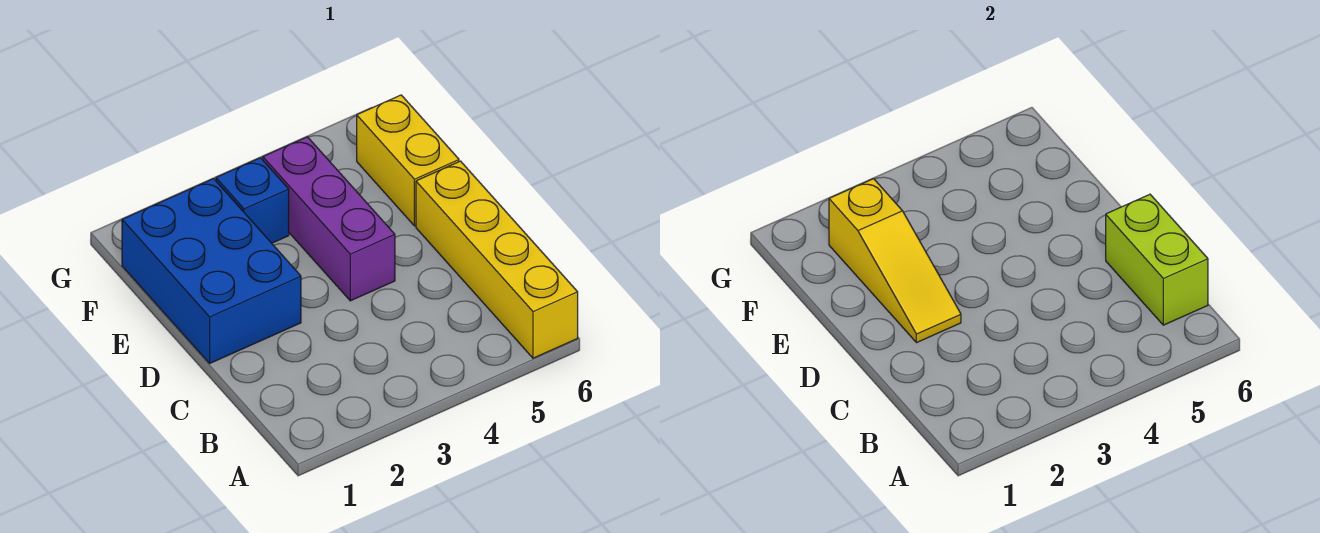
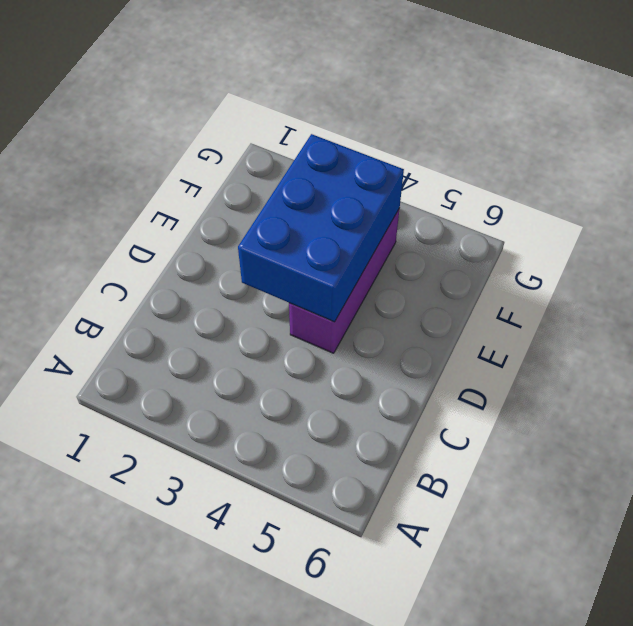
blue 2x3 brick [238,134,404,322] -> blue 2x3 brick moved to [122,179,301,363]
none -> yellow 1x4 brick [416,161,578,358]
none -> yellow 1x2 brick [357,95,459,226]

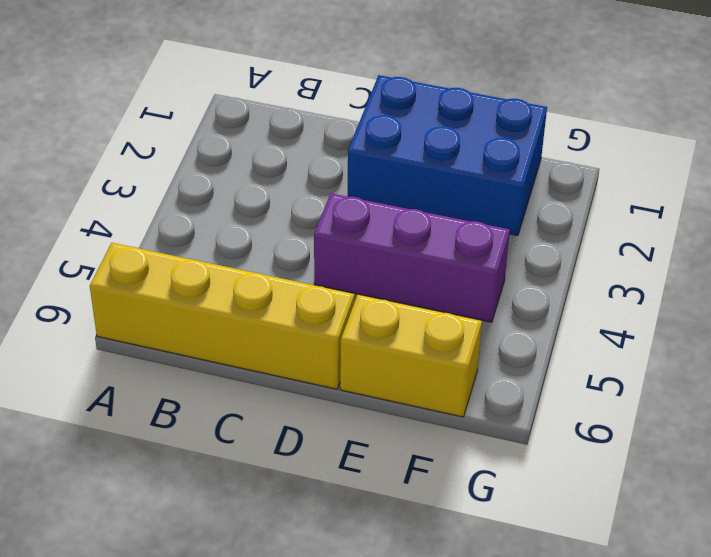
none -> blue 1x1 brick [216,158,289,243]
none -> lime 1x2 brick [1106,194,1208,325]

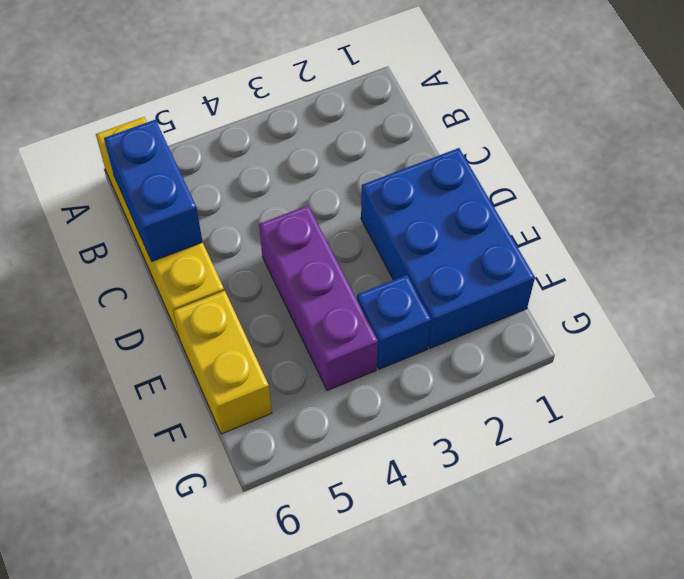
blue 1x2 brick [104,120,202,261] -> lime 1x2 brick [1106,194,1208,325]
none -> yellow 1x3 slope [829,179,961,343]

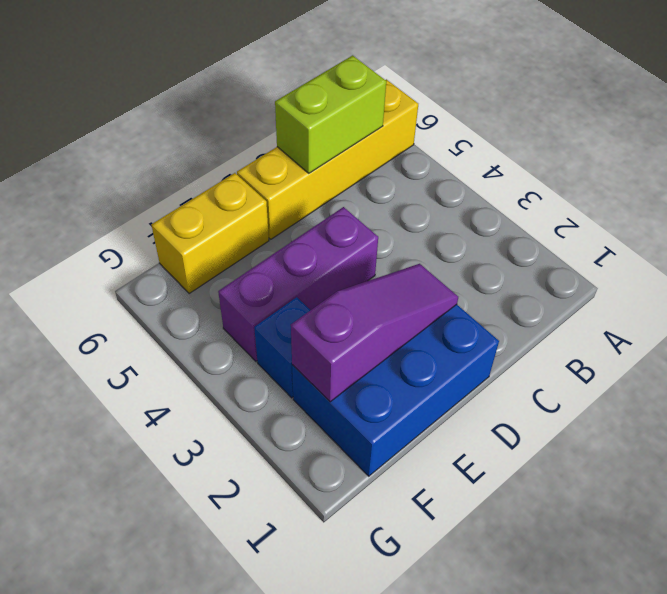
purple 1x3 slope [291,264,458,402] -> yellow 1x3 slope [829,179,961,343]

